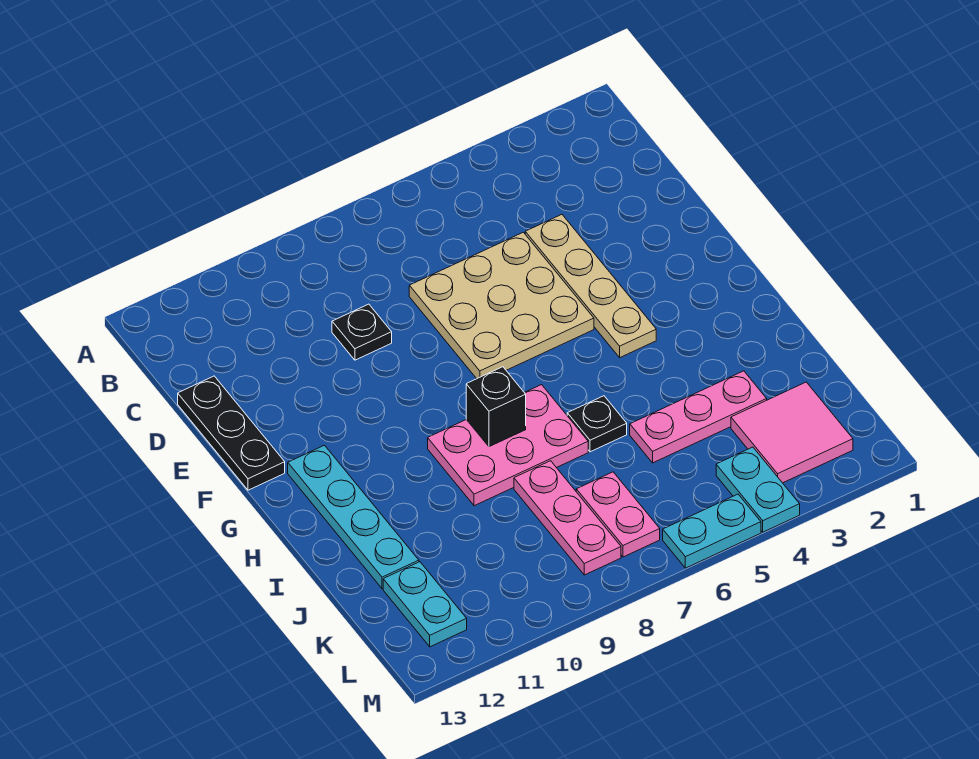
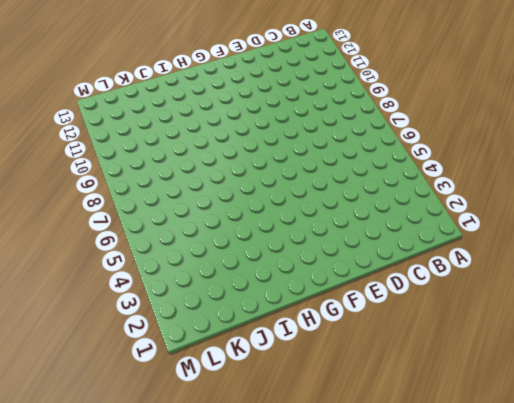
none -> tan 1x4 plate [525,215,656,357]
none -> tan 3x3 plate [409,232,594,379]
none -> black 1x1 plate [332,304,392,360]

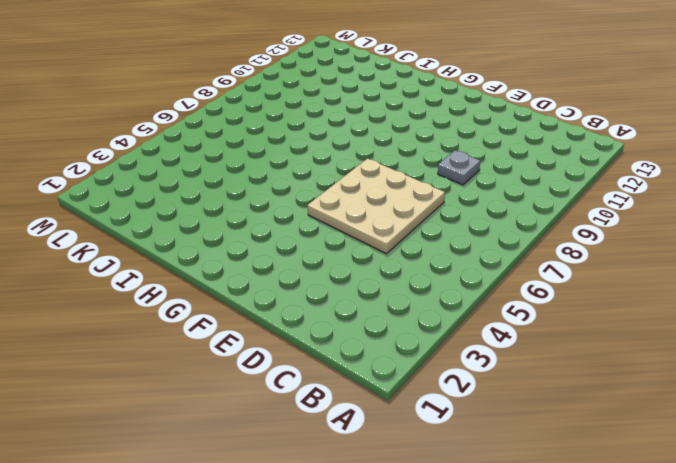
grey 1x1 plate [438,150,480,185] -> black 1x1 plate [332,304,392,360]
none -> tan 1x4 plate [525,215,656,357]
none -> black 1x3 plate [178,376,285,490]
none -> cyan 1x4 plate [288,445,419,589]

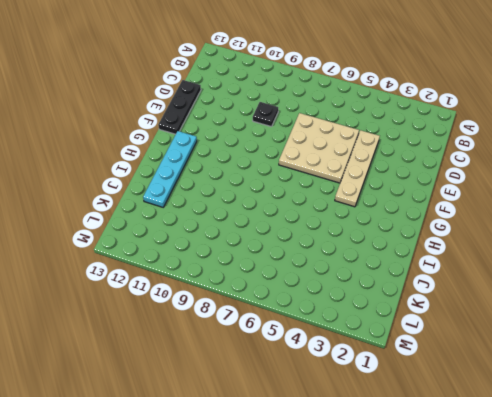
none -> pink 2x3 plate [428,385,588,506]
none -> black 1x1 plate [567,396,627,452]
none -> pink 1x3 plate [630,371,767,463]

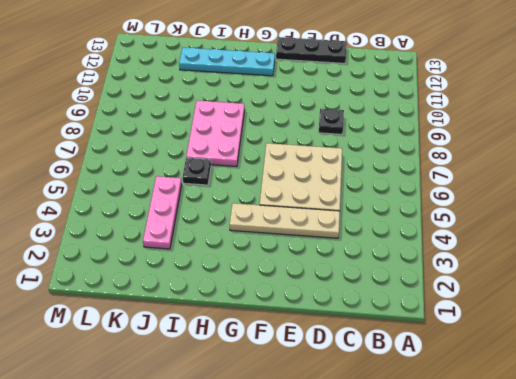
none -> pink 1x3 plate [514,461,621,575]
none -> pink 2x2 tile [731,382,853,483]
none -> pink 1x2 plate [576,472,660,557]

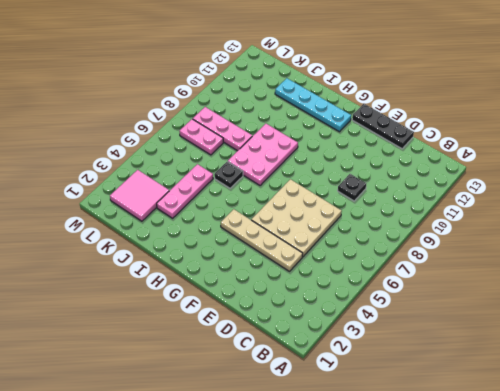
none -> cyan 1x2 plate [383,562,467,647]
none -> cyan 1x2 plate [716,447,800,532]
none -> cyan 1x2 plate [663,494,761,568]

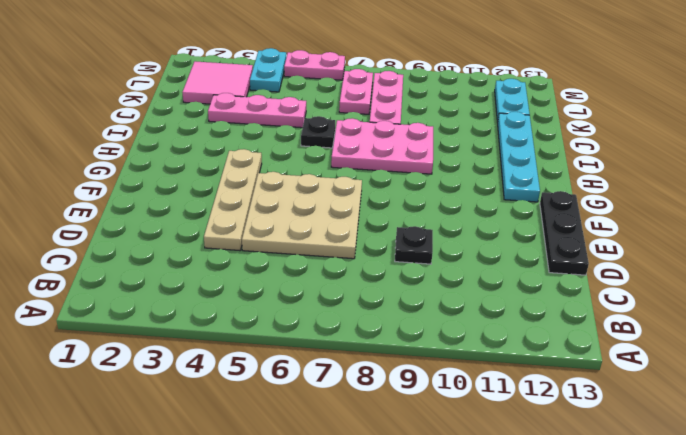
pink 1x2 plate [284,50,345,80] -> cyan 1x2 plate [663,494,761,568]
none -> black 1x1 brick [466,367,526,447]

